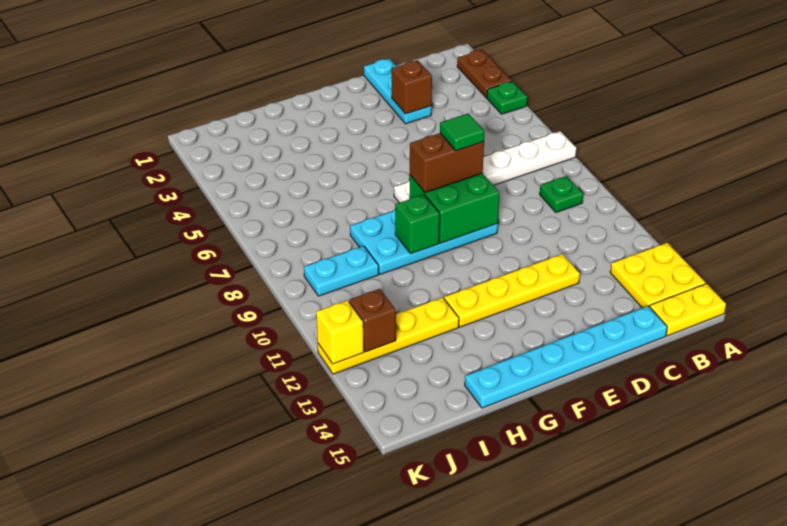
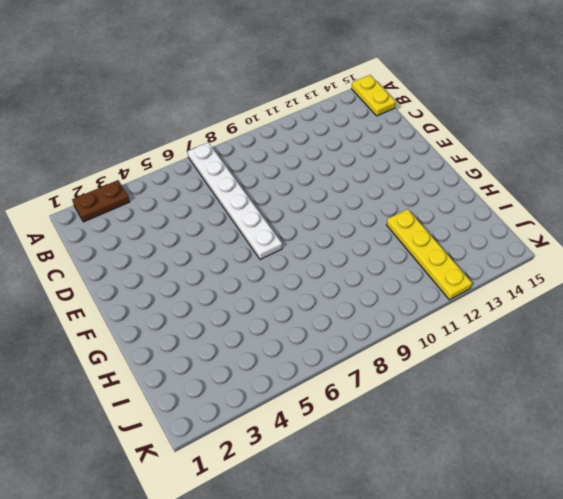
none -> green 1x1 plate [487,81,527,114]
none -> yellow 2x2 plate [610,243,706,308]
none -> green 1x1 plate [540,176,583,212]

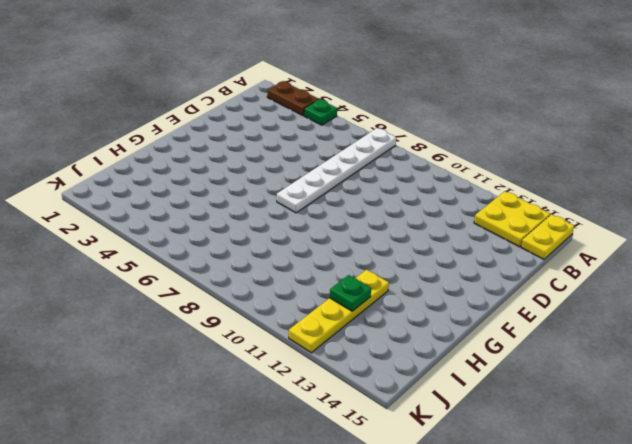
green 1x1 plate [330,275,371,311] -> green 1x1 plate moved to [540,176,583,212]
none -> cyan 1x6 plate [465,306,667,408]
none -> cyan 1x3 plate [364,59,432,124]
none -> yellow 1x4 plate [444,254,580,327]

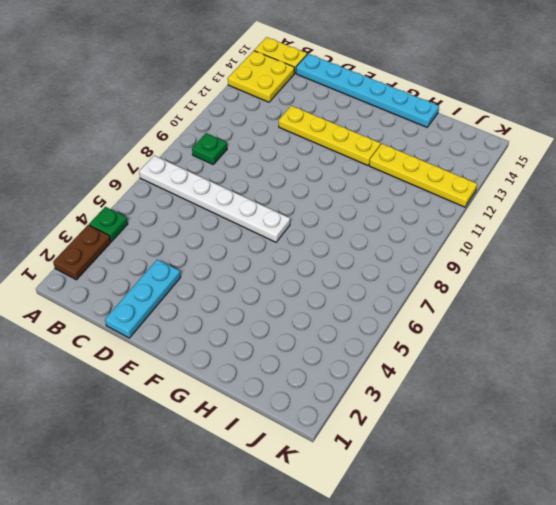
none -> cyan 2x4 plate [350,210,498,274]
none -> cyan 1x2 plate [304,246,379,296]
none -> brown 1x1 brick [392,60,432,114]

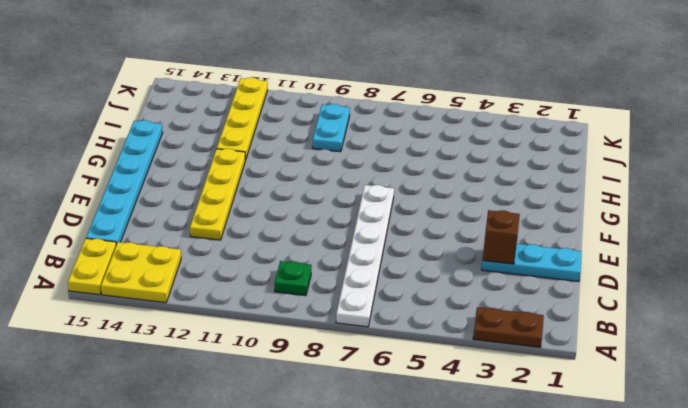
none -> green 1x1 plate [487,81,527,114]
none -> cyan 2x4 plate [350,210,498,274]
none -> green 2x2 brick [409,173,499,243]

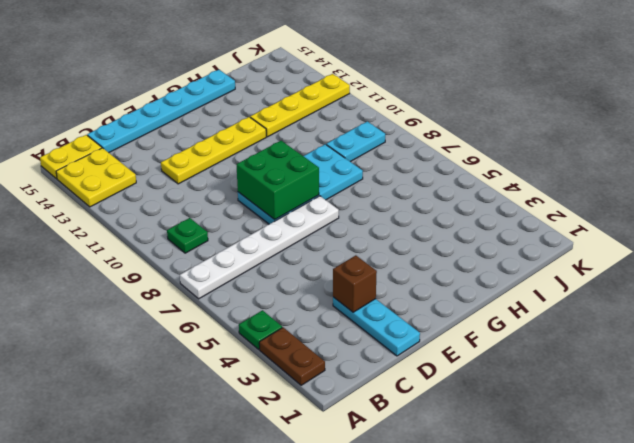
none -> green 1x1 brick [395,195,440,254]
none -> brown 1x1 brick [349,289,396,352]
none -> yellow 1x1 brick [316,300,364,364]

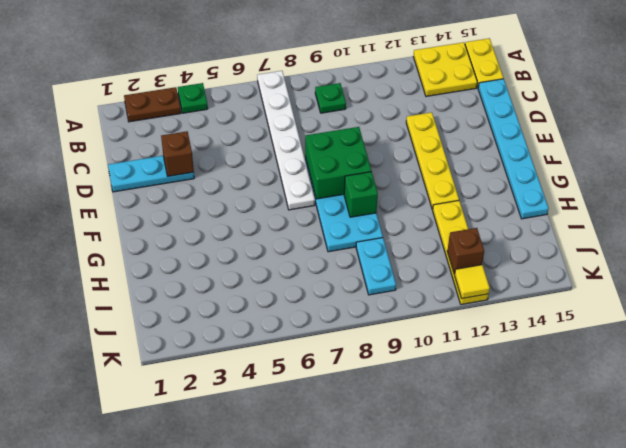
yellow 1x1 tile [455,265,490,299] -> yellow 1x1 brick [316,300,364,364]
none -> brown 1x2 brick [410,133,484,192]
none -> green 1x1 tile [440,113,485,151]

